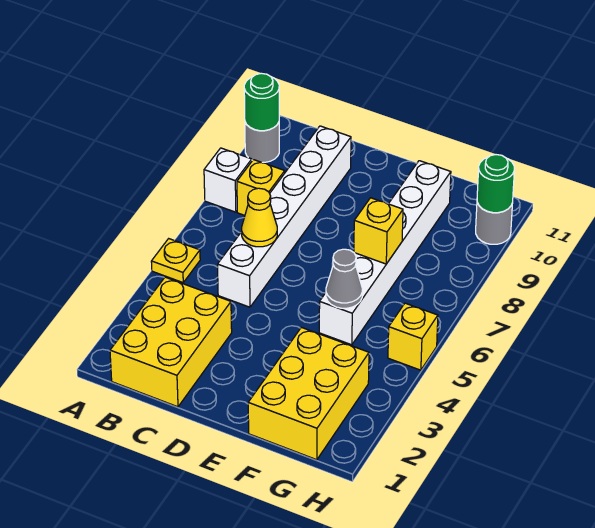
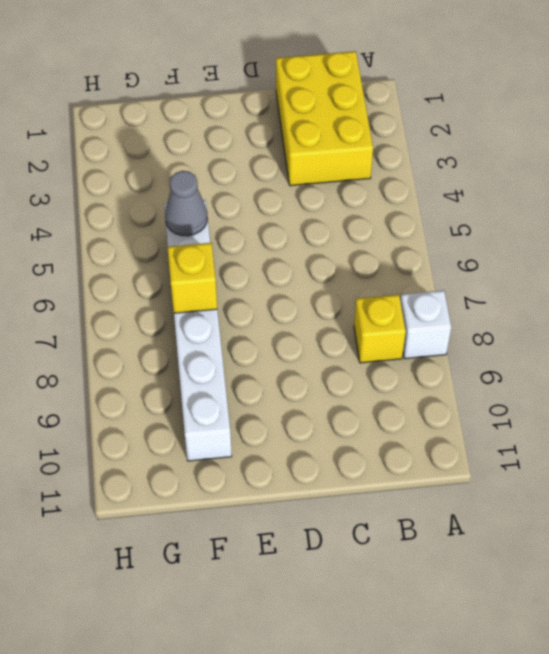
none -> yellow 1x1 plate [151,239,200,283]
none -> grey 1x1 round brick [245,122,279,162]
none -> white 1x6 brick [218,126,351,307]

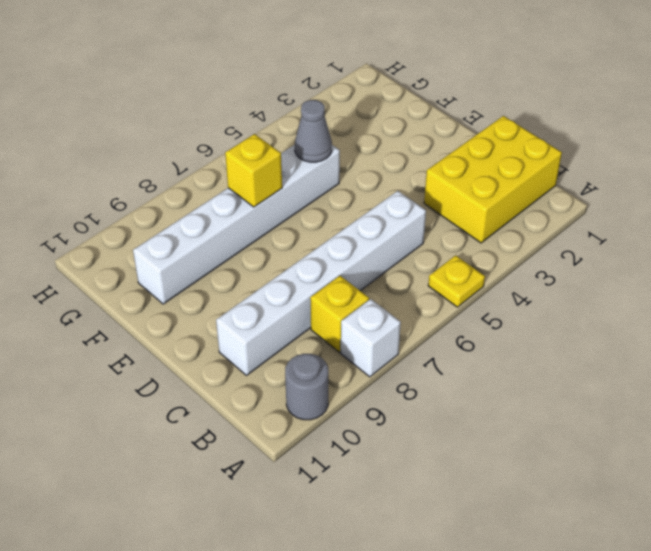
none -> yellow 2x3 brick [248,327,369,460]
none -> yellow 1x1 brick [388,303,438,370]
none -> grey 1x1 round brick [476,203,513,244]

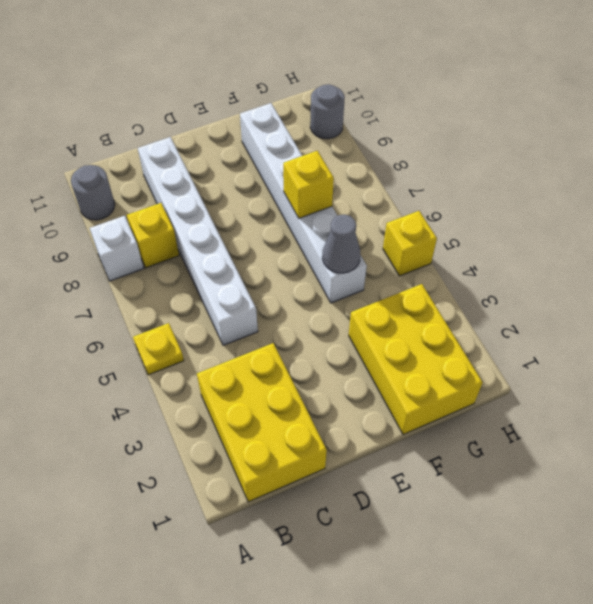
none -> green 1x1 round brick [244,73,279,131]
none -> yellow 1x1 cone [242,188,277,247]
none -> green 1x1 round brick [477,155,514,213]

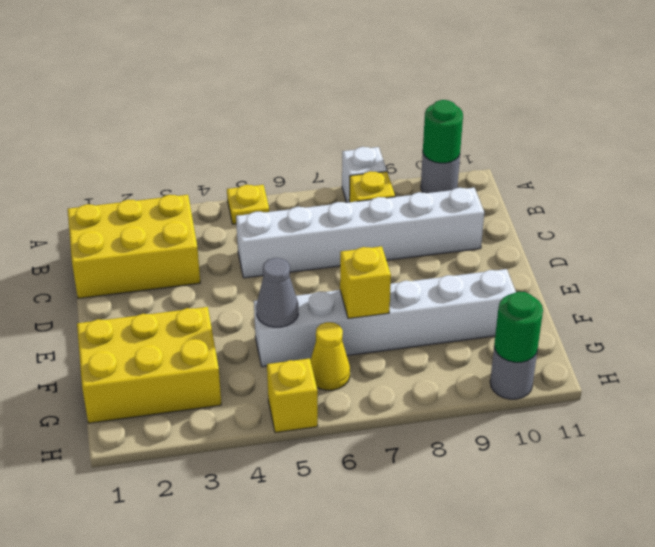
yellow 1x1 cone [310,322,350,390] -> yellow 1x1 cone moved to [242,188,277,247]

